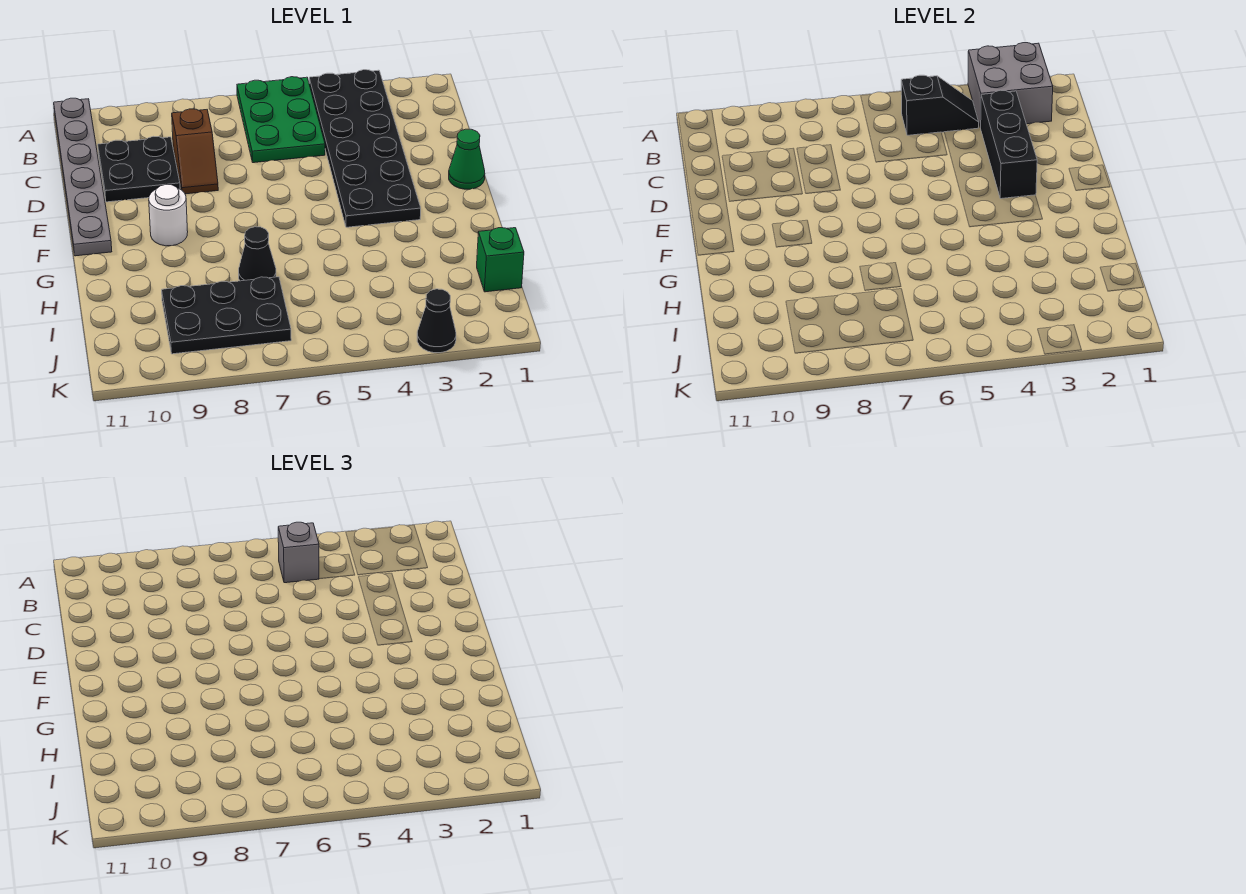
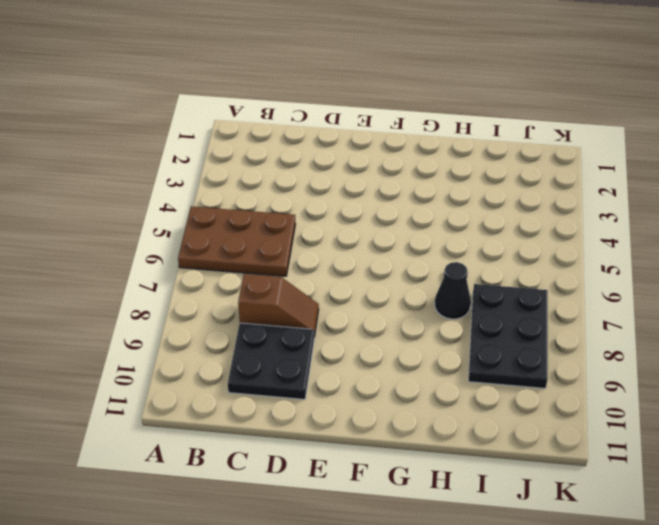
brown 2x3 plate [178,206,295,276] -> green 2x3 plate [237,77,325,163]
none -> black 2x6 plate [309,70,421,227]
none -> grey 1x6 plate [54,98,112,256]
none -> green 1x1 cone [449,129,485,189]

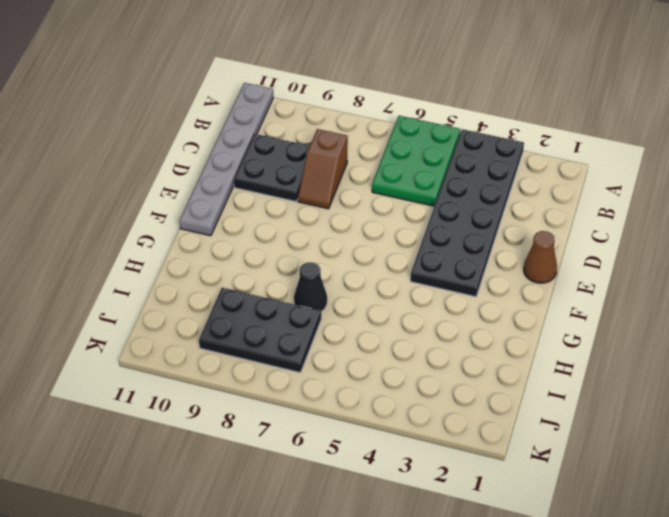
brown 1x1 cone [524,231,557,283] -> green 1x1 cone [449,129,485,189]
none -> white 1x1 round brick [149,184,188,246]
none -> green 1x1 brick [477,228,524,292]
none -> black 1x1 cone [417,289,456,353]

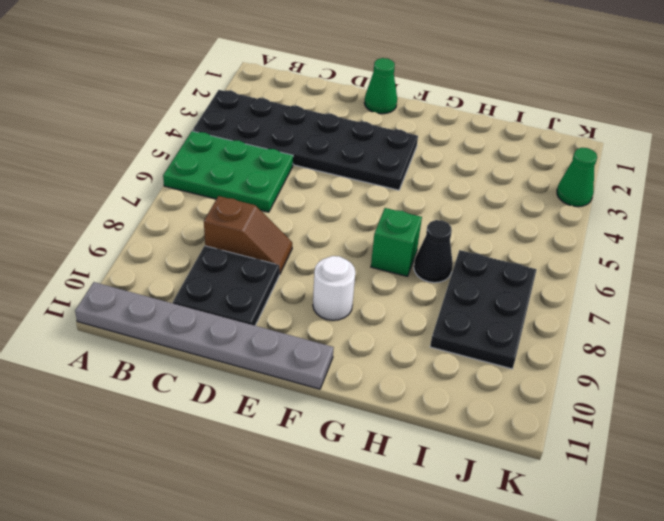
green 1x1 brick [371,208,422,276] -> green 1x1 brick moved to [477,228,524,292]
green 1x1 cone [557,148,597,207] -> black 1x1 cone [417,289,456,353]
none -> grey 2x2 brick [968,43,1053,128]
none -> black 1x2 slope [901,75,979,135]
none -> black 1x3 brick [981,90,1037,199]

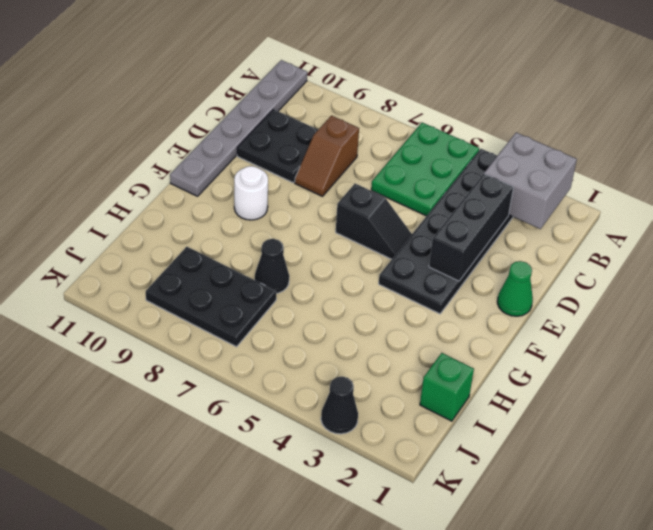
black 1x2 slope [336,184,412,259] -> black 1x2 slope moved to [901,75,979,135]
none -> grey 1x1 brick [278,522,319,583]

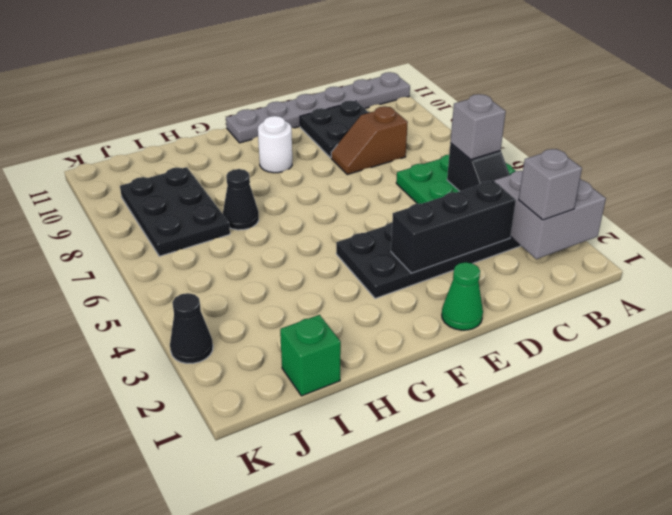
grey 1x1 brick [519,149,582,220] -> none

